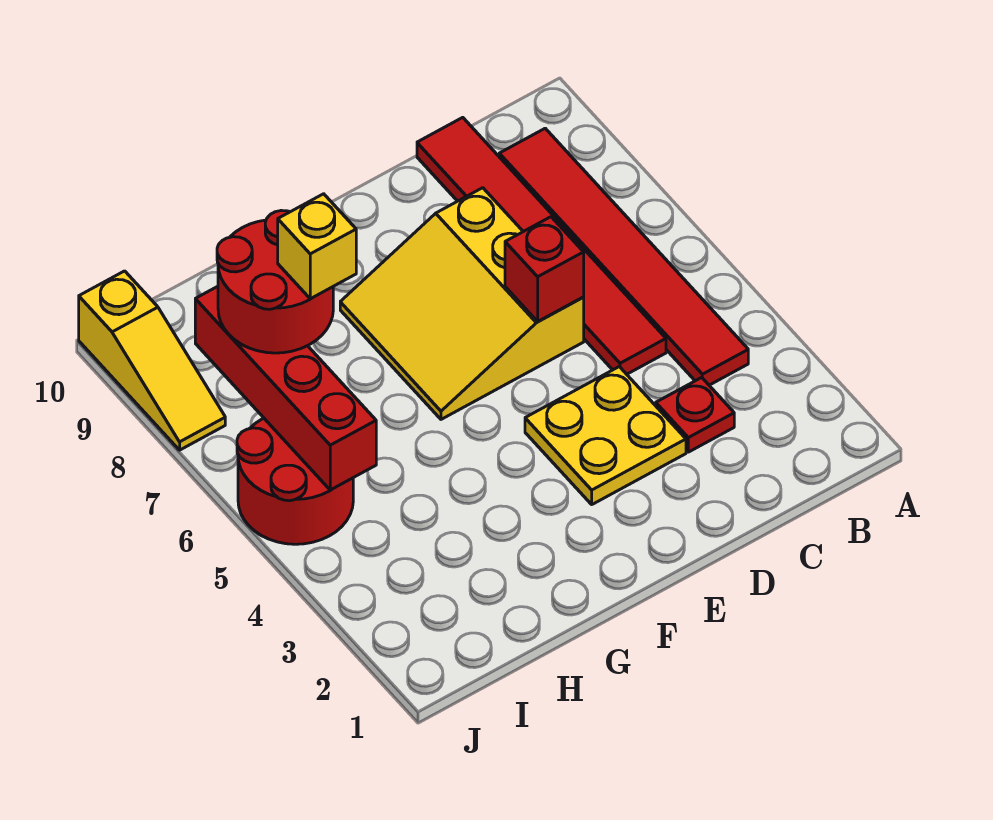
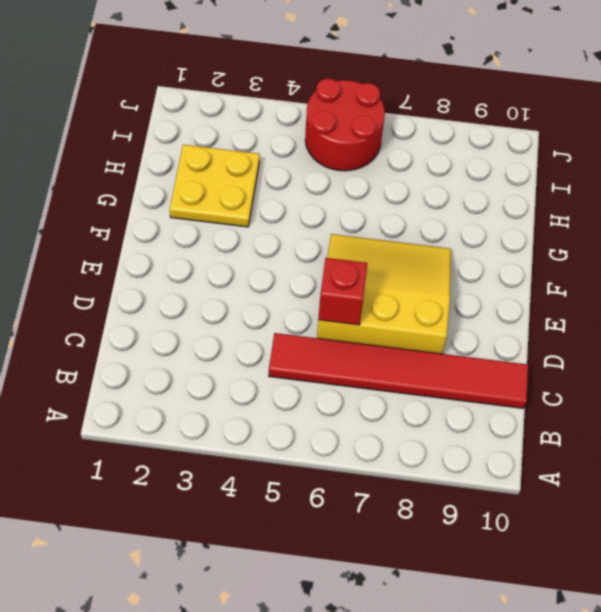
yellow 2x2 plate [170,145,260,227] -> yellow 2x2 plate moved to [525,367,686,504]
none -> red 1x6 tile [499,128,748,385]
none -> red 1x1 plate [656,378,734,452]

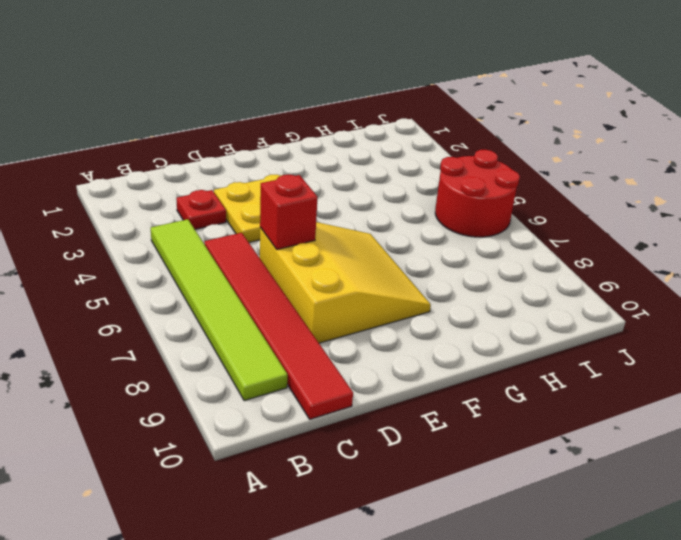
lime 1x6 tile [151,219,287,401] -> red 1x6 tile [499,128,748,385]
none -> yellow 1x3 slope [79,271,225,450]
none -> red 1x4 brick [195,286,376,490]

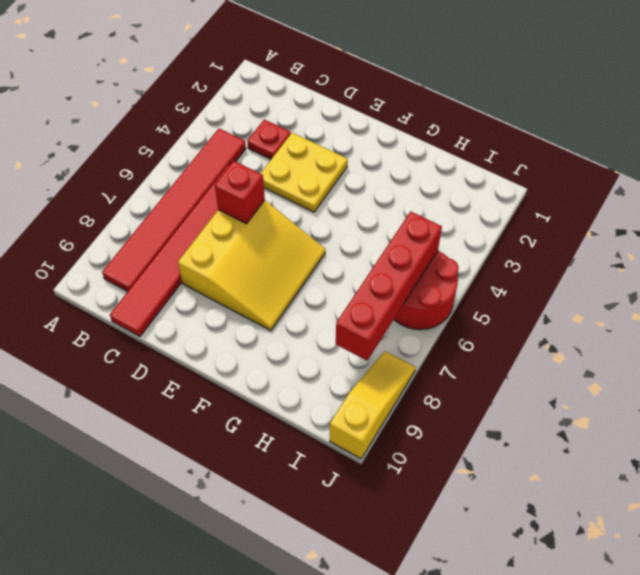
none -> red 2x2 round brick [217,210,333,353]
none -> yellow 1x1 brick [278,194,356,299]

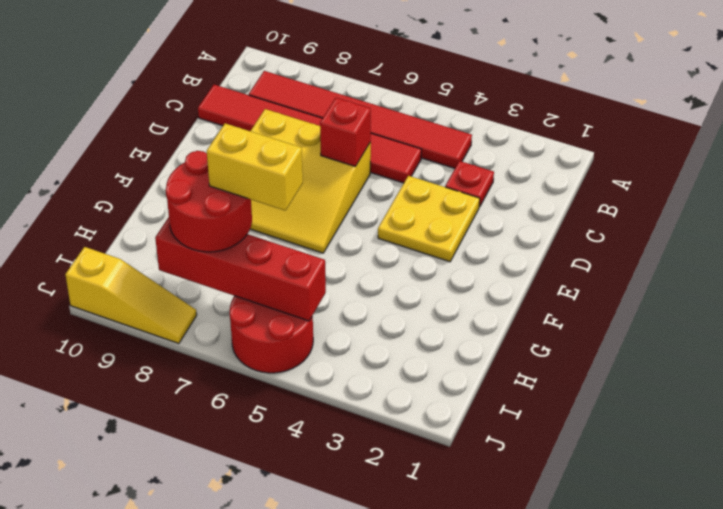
yellow 1x2 brick [207,123,303,211] -> yellow 1x1 brick [278,194,356,299]

